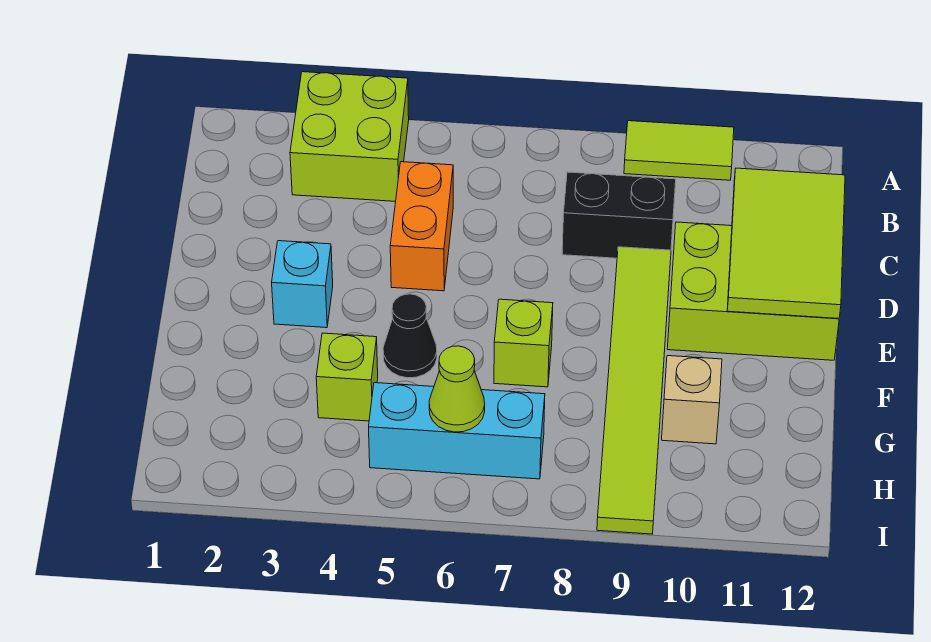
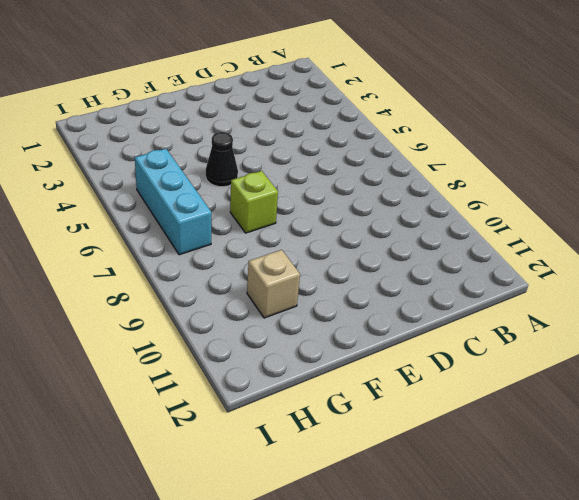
none -> lime 2x2 brick [290,72,409,201]
none -> lime 1x2 tile [624,121,734,180]
none -> orange 1x2 brick [390,162,453,291]

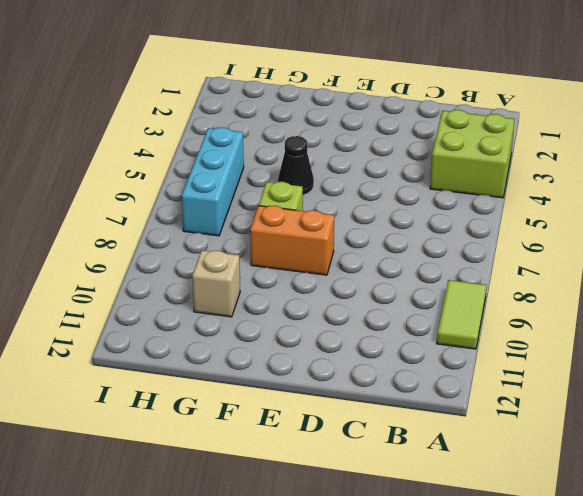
orange 1x2 brick [250,206,334,275] -> orange 1x2 brick moved to [390,162,453,291]
none -> black 1x2 brick [562,172,676,258]
none -> lime 1x6 tile [597,247,671,534]
none -> lime 2x3 brick [667,222,839,360]

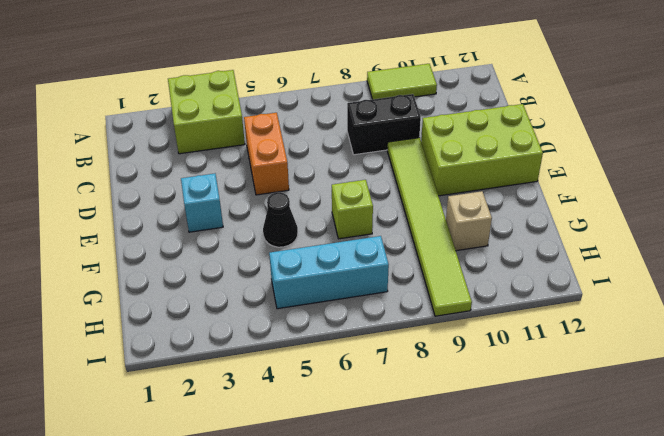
none -> lime 1x1 brick [316,333,378,421]
none -> lime 2x3 tile [727,168,845,319]
none -> lime 1x1 cone [429,346,485,432]

